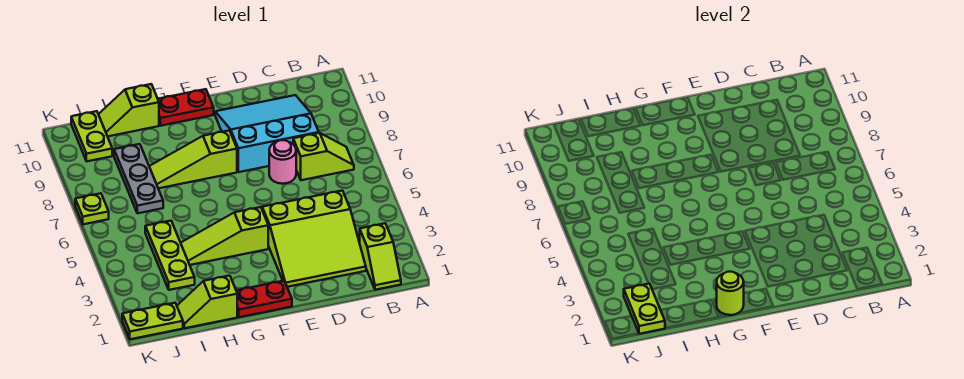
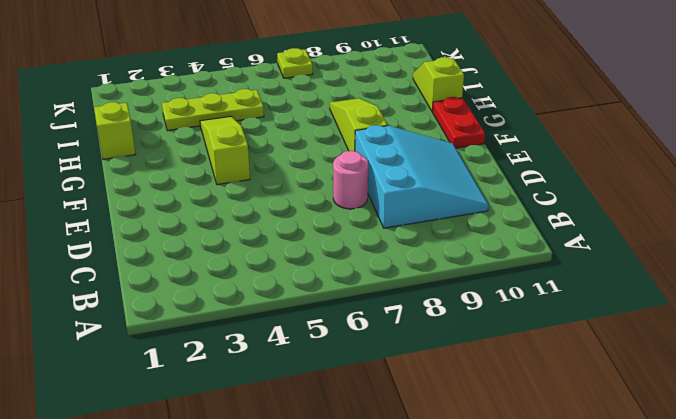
none -> lime 1x2 slope [360,223,401,290]
none -> lime 1x2 slope [293,133,354,180]
none -> lime 3x3 slope [262,191,366,287]

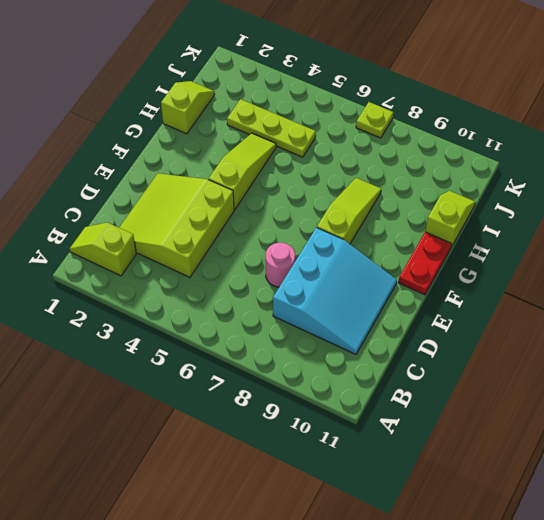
none -> lime 1x2 slope [293,133,354,180]
none -> red 1x2 plate [236,281,292,317]
none -> grey 1x3 plate [114,144,163,213]

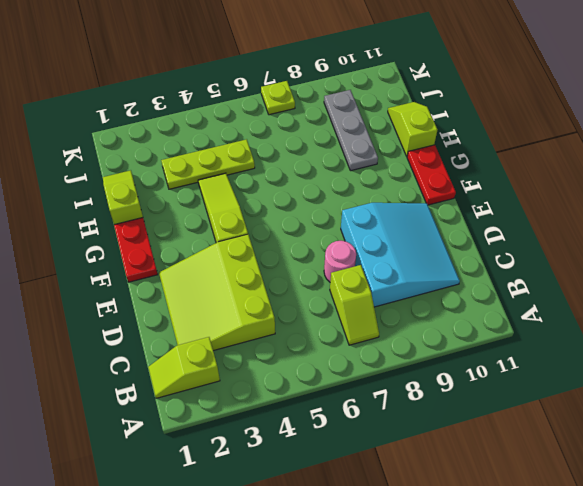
grey 1x3 plate [324,90,378,171] -> grey 1x3 plate turned to [114,144,163,213]
none -> lime 1x3 slope [149,131,237,188]
none -> lime 1x2 plate [122,303,183,339]
none -> lime 1x2 plate [71,111,112,161]

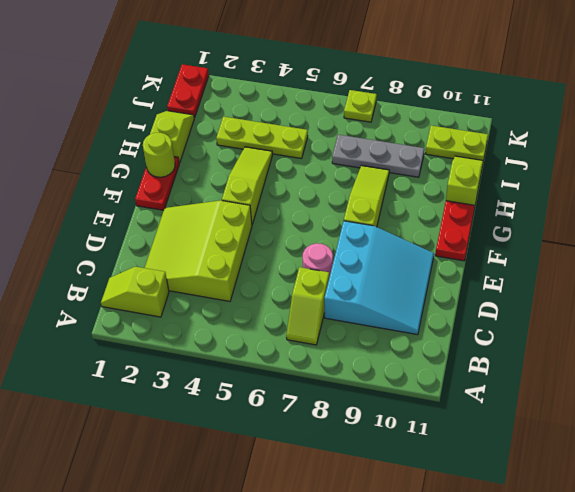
red 1x2 plate [167,64,209,118] -> lime 1x2 plate [122,303,183,339]
none -> lime 1x2 plate [624,284,665,334]

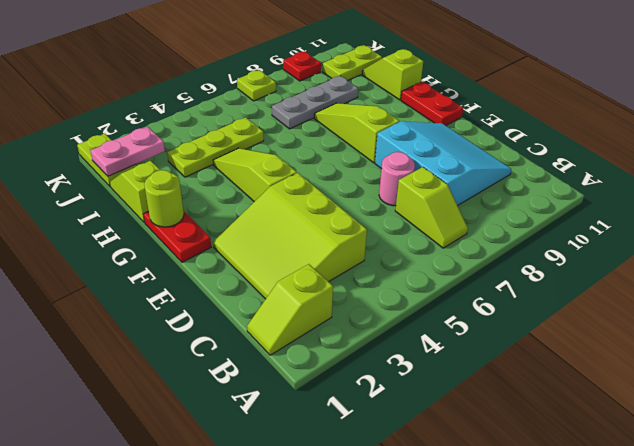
pink 1x2 plate [90,127,165,176] -> lime 1x2 plate [624,284,665,334]
red 1x1 plate [283,52,321,81] -> none

